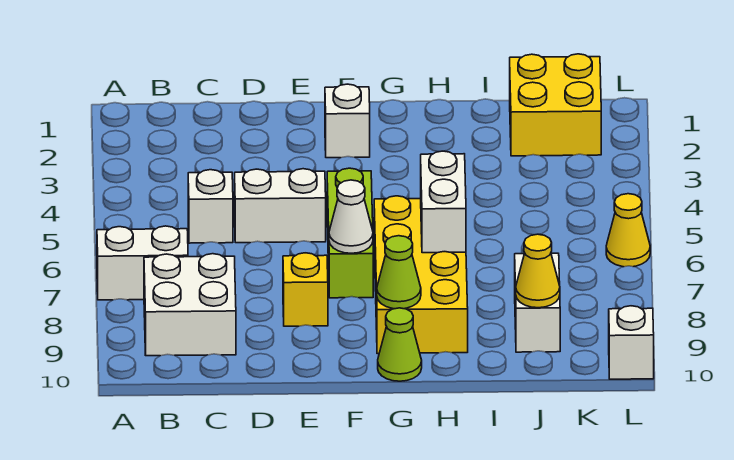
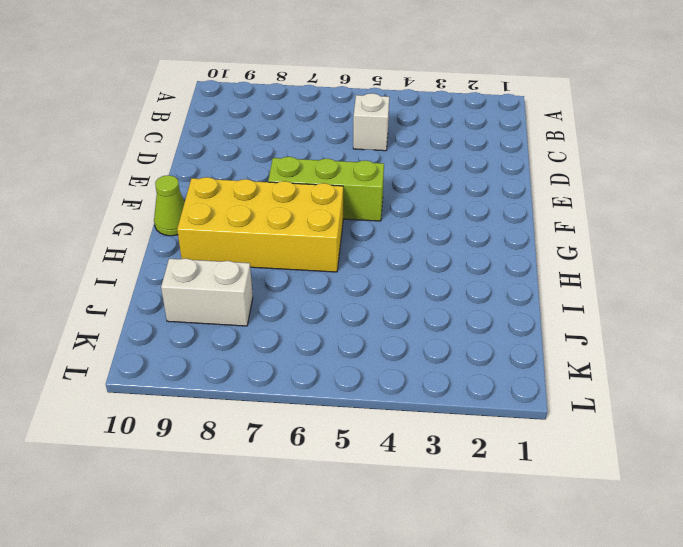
none -> white 1x2 brick [97,226,188,300]
none -> white 2x2 brick [144,254,236,356]
none -> white 1x2 brick [235,169,326,243]

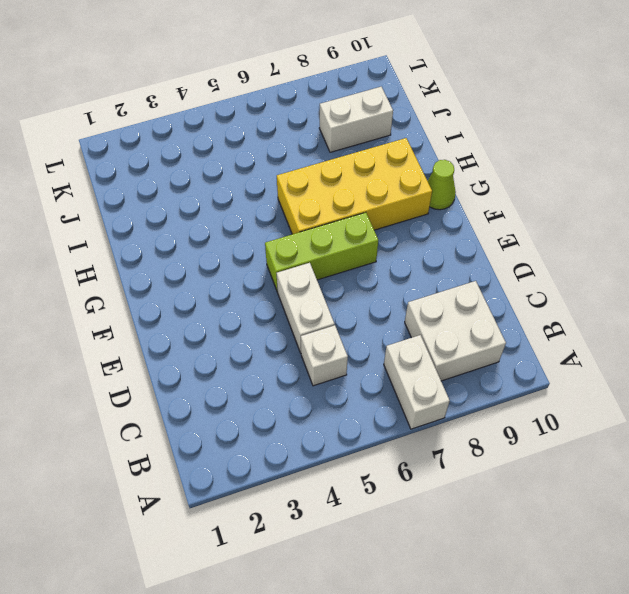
none -> yellow 1x1 brick [283,253,328,326]
none -> white 1x1 brick [325,84,370,158]
none -> yellow 2x2 brick [510,54,601,156]

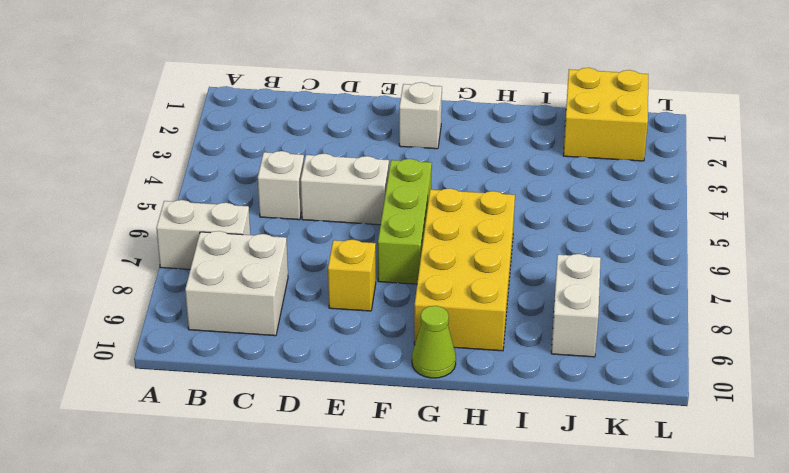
none -> yellow 1x1 cone [606,194,650,267]
none -> white 1x1 brick [609,306,654,379]
none -> white 1x1 cone [329,180,373,253]

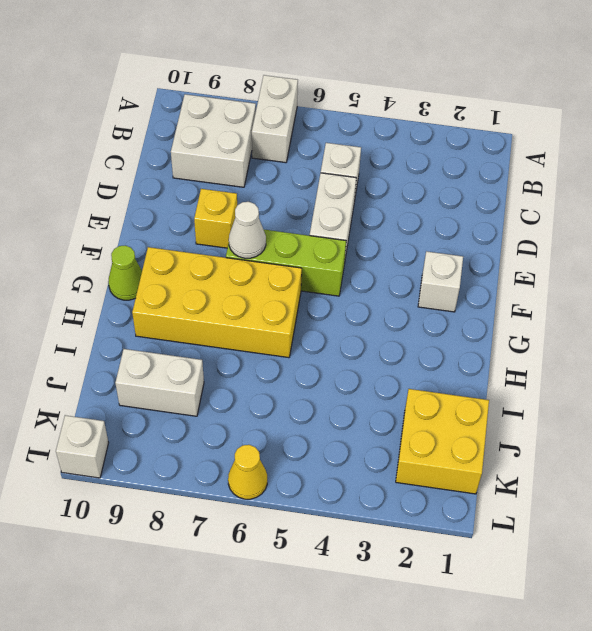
none -> lime 1x1 cone [377,236,421,309]
none -> white 1x2 brick [421,151,466,253]
none -> yellow 1x1 cone [516,234,560,308]

